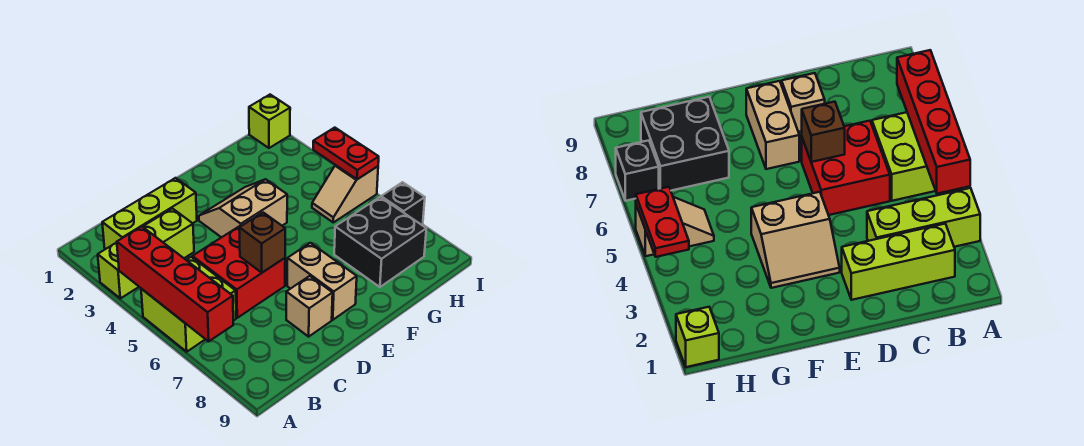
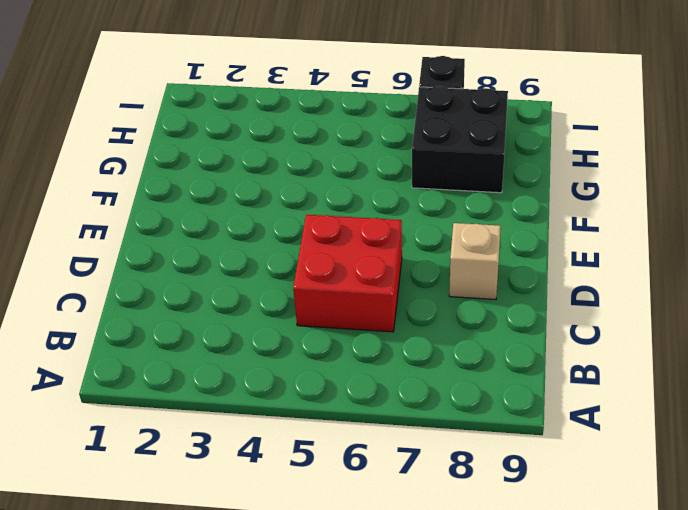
none -> lime 1x3 brick [98,208,194,298]
none -> lime 2x2 brick [141,257,236,352]
none -> lime 1x3 brick [102,178,197,249]

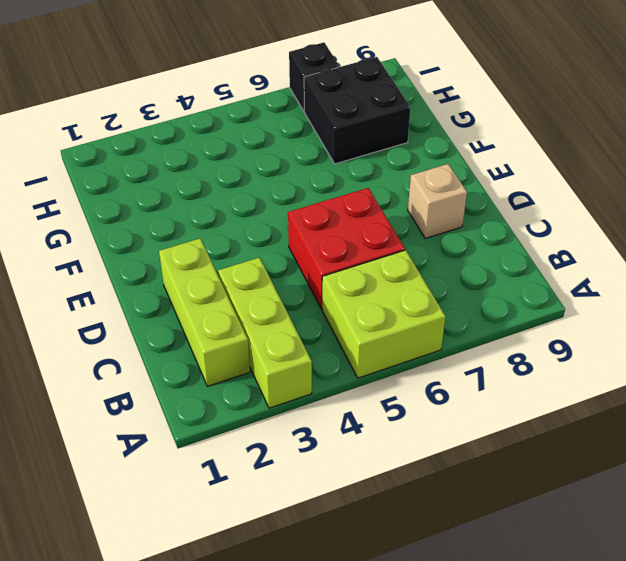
none -> tan 2x2 slope [199,179,287,238]
none -> tan 1x2 brick [287,243,357,320]
none -> tan 1x2 slope [312,165,378,222]

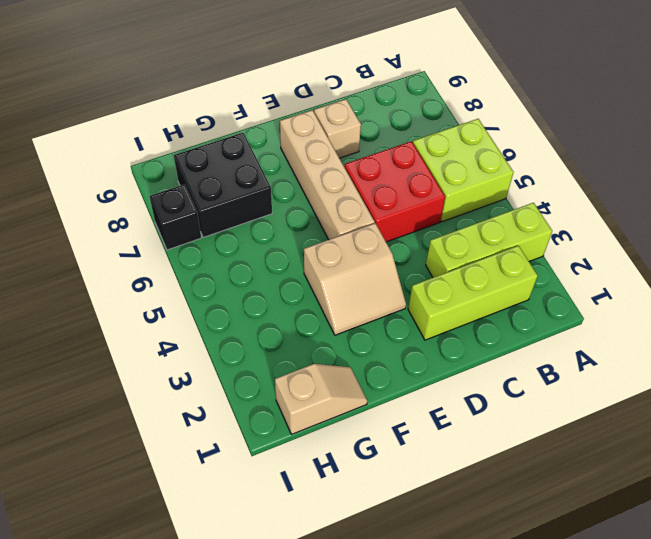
tan 1x4 brick [280,110,375,240] -> tan 1x2 brick [287,243,357,320]
tan 1x2 slope [275,364,367,434] -> tan 1x2 slope moved to [312,165,378,222]
none -> lime 1x1 brick [249,95,290,148]
none -> red 1x4 brick [117,226,233,341]
none -> brown 1x1 brick [239,213,285,273]

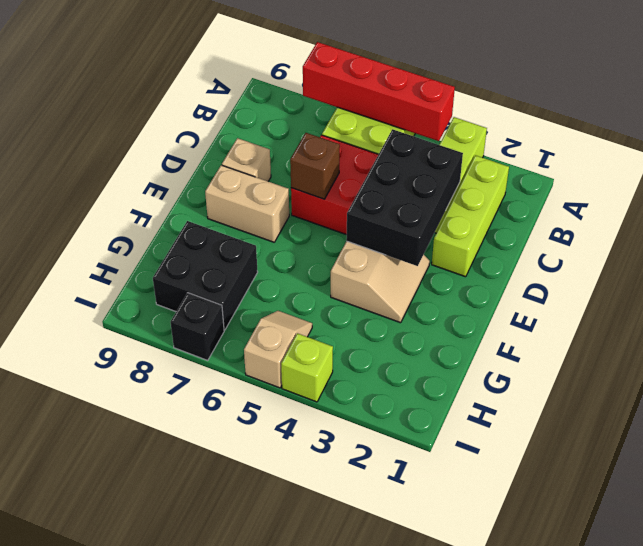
black 2x3 brick [346,129,463,266] -> none
lime 1x1 brick [281,333,333,402] -> lime 1x1 brick moved to [249,95,290,148]
none -> red 1x2 plate [313,128,379,179]

